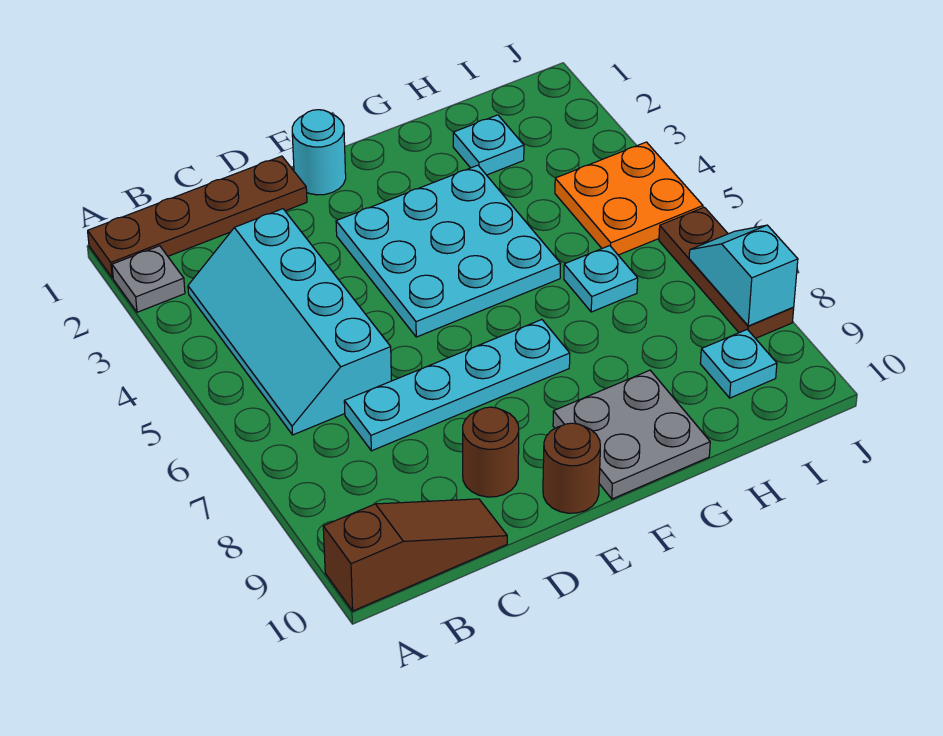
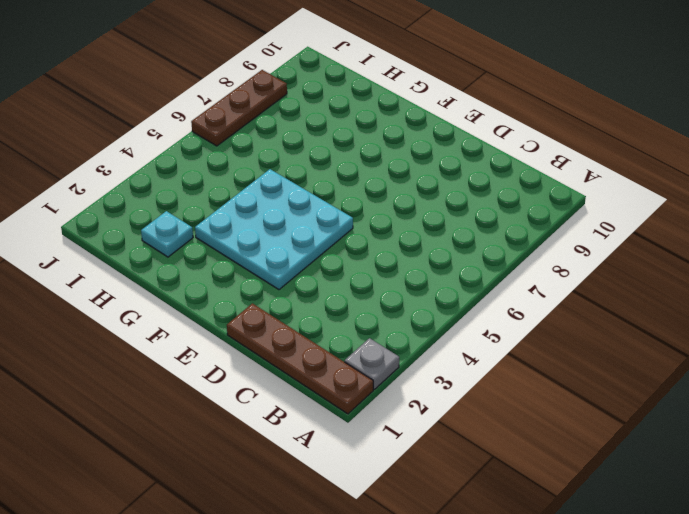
none -> brown 1x3 slope [323,499,507,611]
none -> cyan 2x4 slope [188,209,391,435]
none -> cyan 1x4 plate [344,320,570,451]

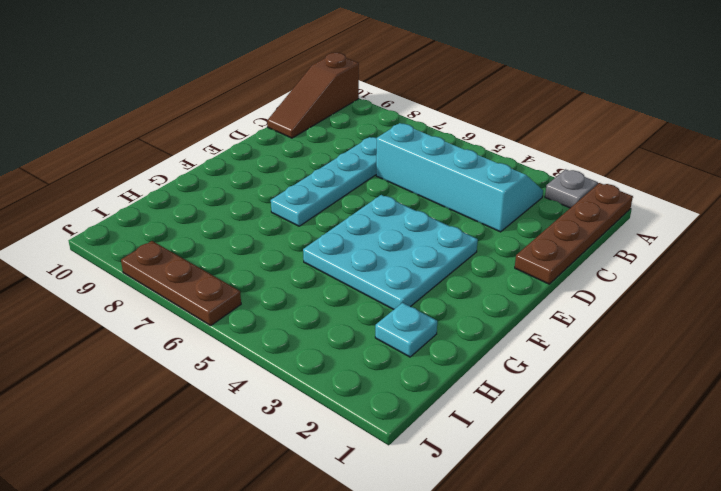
none -> brown 1x1 round brick [463,407,519,497]
none -> cyan 1x1 round brick [292,110,346,195]
none -> brown 1x1 round brick [543,423,600,513]

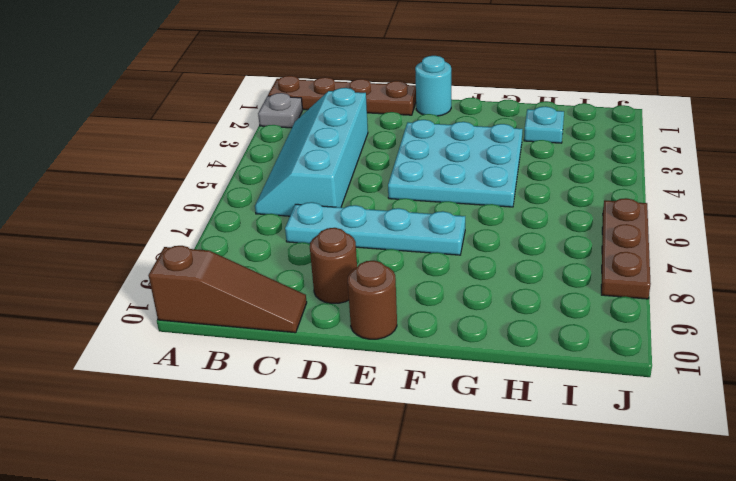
none -> grey 2x2 plate [553,370,710,499]
none -> cyan 1x1 plate [564,246,638,312]
none -> orange 2x2 plate [555,142,703,255]

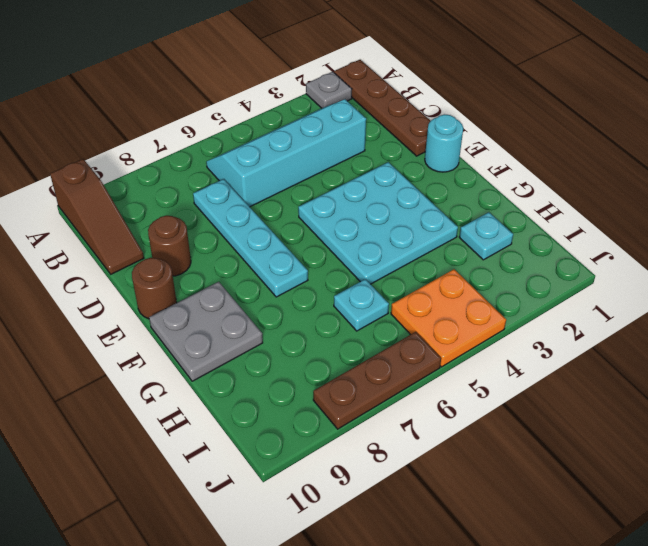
none -> cyan 1x1 plate [700,329,777,398]
none -> cyan 1x2 slope [689,225,798,326]

